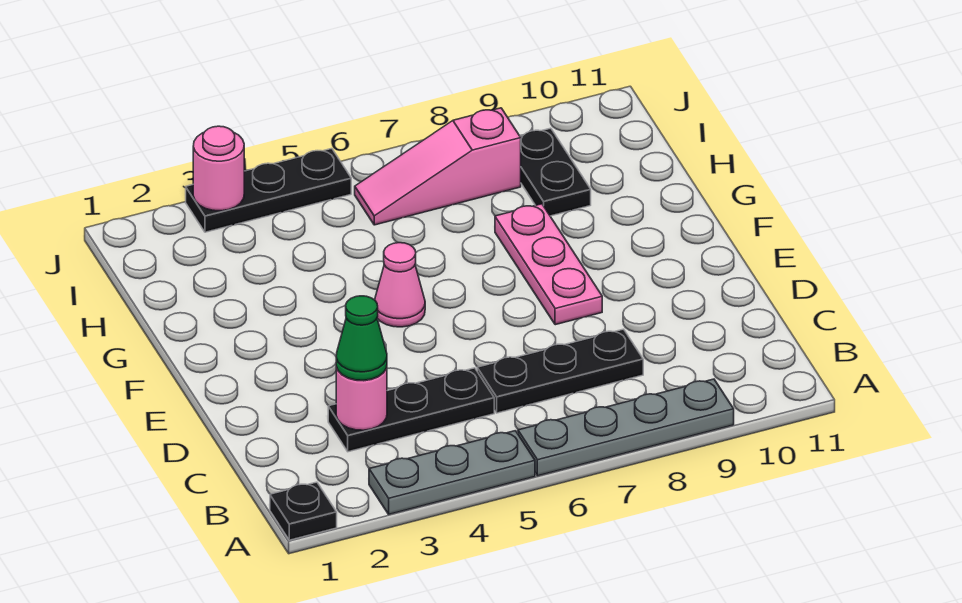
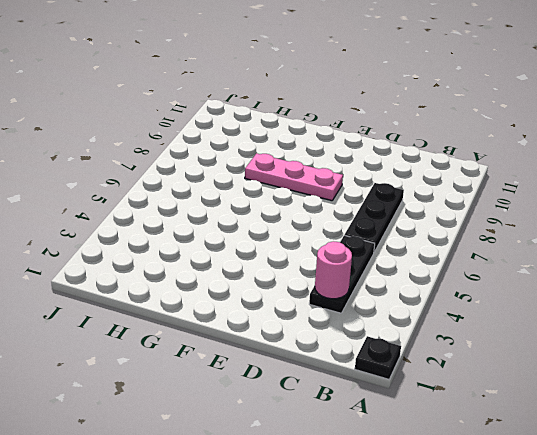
none -> grey 1x3 plate [369,431,535,514]
none -> grey 1x4 plate [518,379,734,476]
none -> pink 1x1 cone [375,243,425,327]

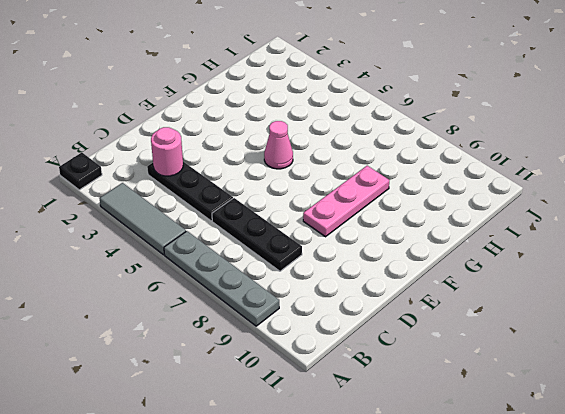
grey 1x3 tile [99,183,186,255] -> grey 1x3 plate [369,431,535,514]
none -> black 1x2 plate [520,128,591,216]
none -> pink 1x3 slope [355,108,521,225]
none -> black 1x3 plate [186,149,351,232]

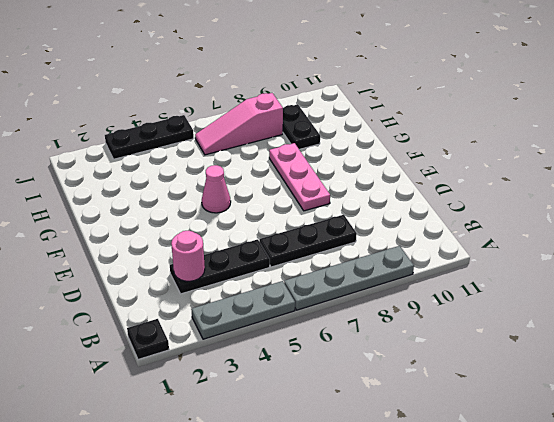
none -> pink 1x1 round brick [193,126,244,211]
none -> green 1x1 cone [336,296,387,380]

